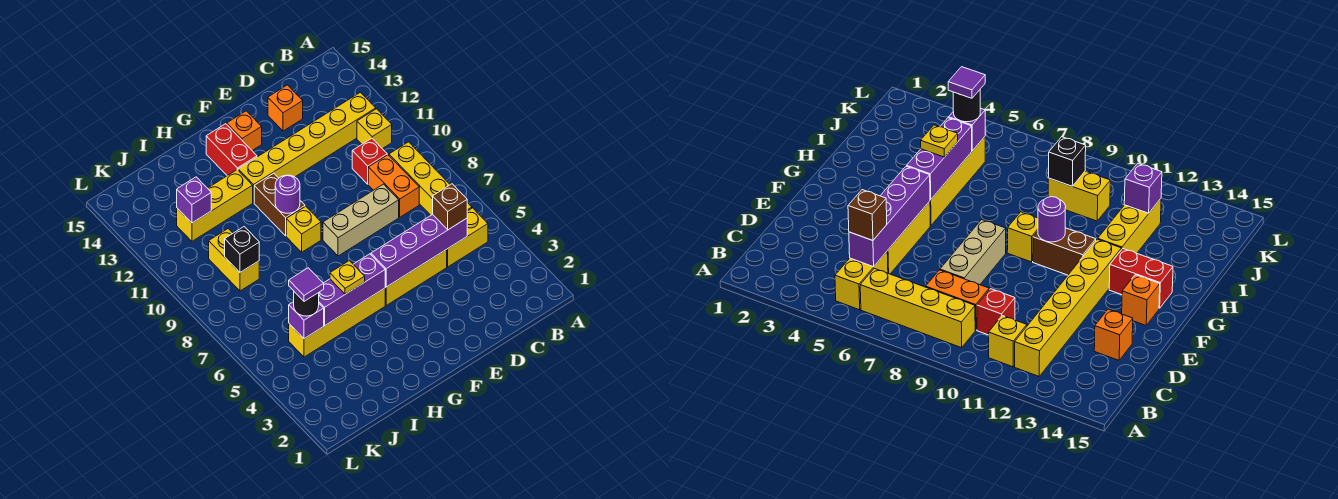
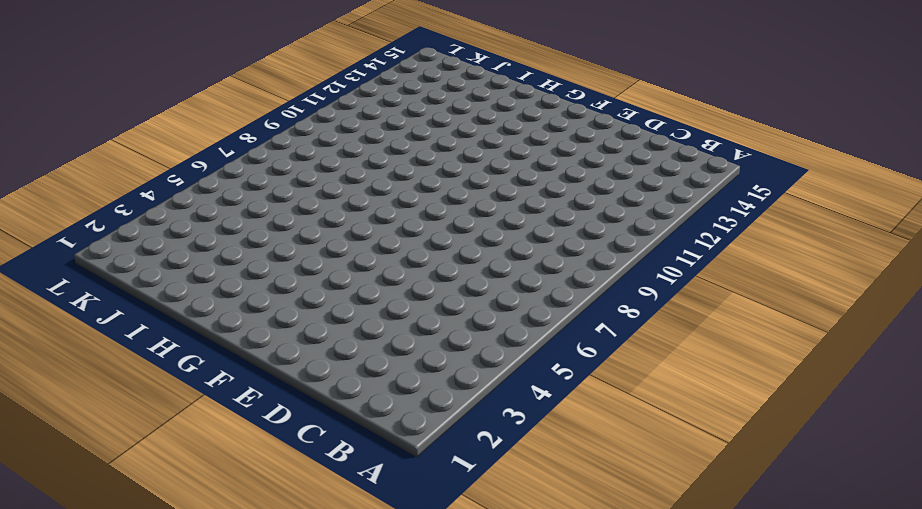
none -> yellow 1x2 brick [447,208,488,267]
none -> yellow 1x4 brick [389,142,472,215]
none -> yellow 1x1 brick [357,109,392,149]

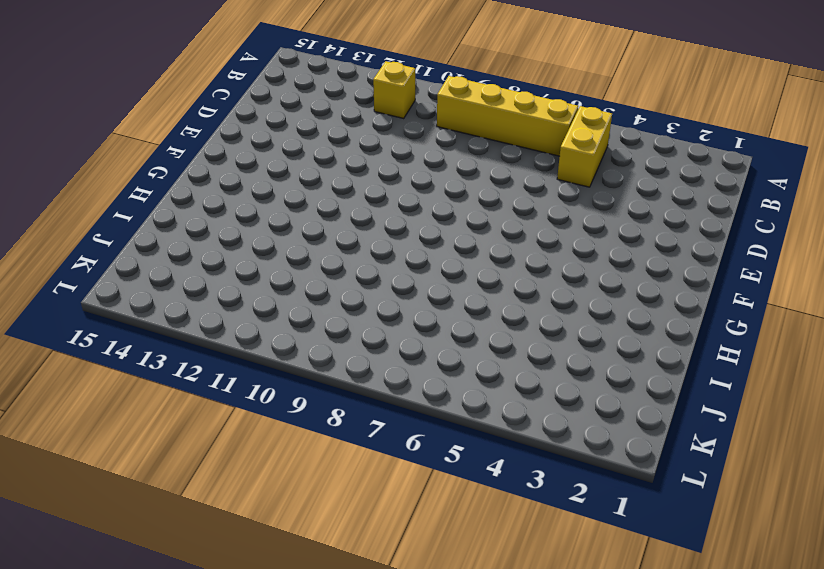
none -> yellow 1x6 brick [238,92,376,203]
none -> orange 1x2 brick [368,155,419,217]
none -> red 1x1 brick [352,138,387,184]

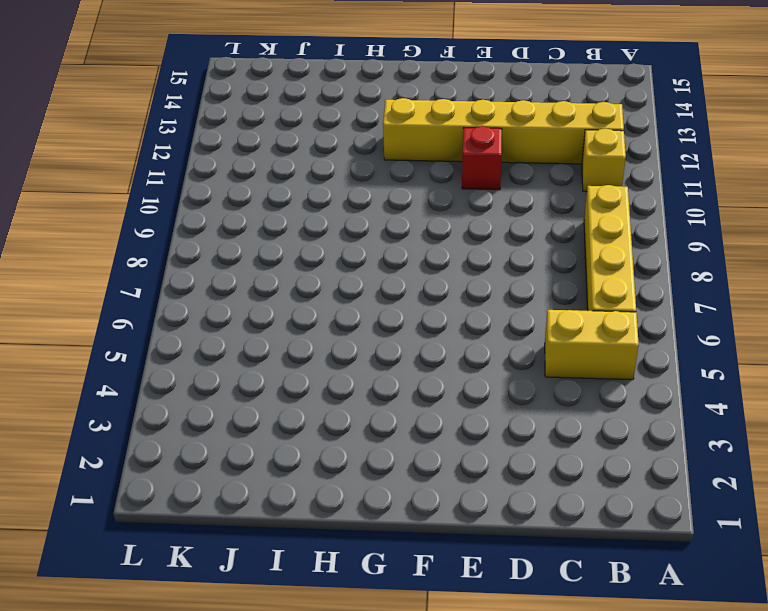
red 1x1 brick [462,126,502,190] -> red 1x1 brick moved to [352,138,387,184]
none -> orange 1x2 brick [368,155,419,217]
none -> yellow 1x3 brick [385,250,447,305]
none -> tan 1x3 brick [323,184,399,256]

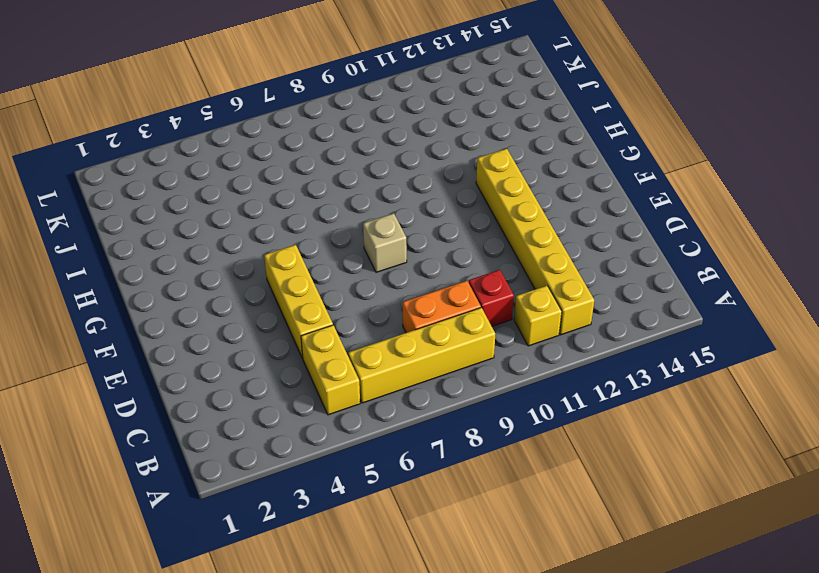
tan 1x1 brick [363,213,407,272] -> tan 1x3 brick [323,184,399,256]
none -> orange 1x1 brick [268,85,303,131]
none -> orange 1x1 brick [227,111,262,150]
none -> yellow 1x4 brick [289,288,385,357]

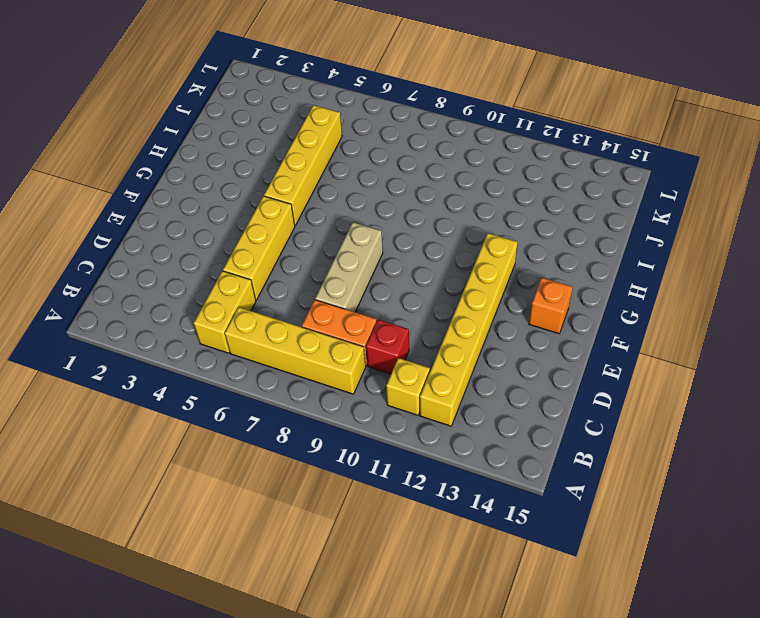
none -> orange 1x1 brick [268,85,303,131]
none -> yellow 1x1 brick [286,206,321,252]
none -> brown 1x2 brick [254,173,305,236]

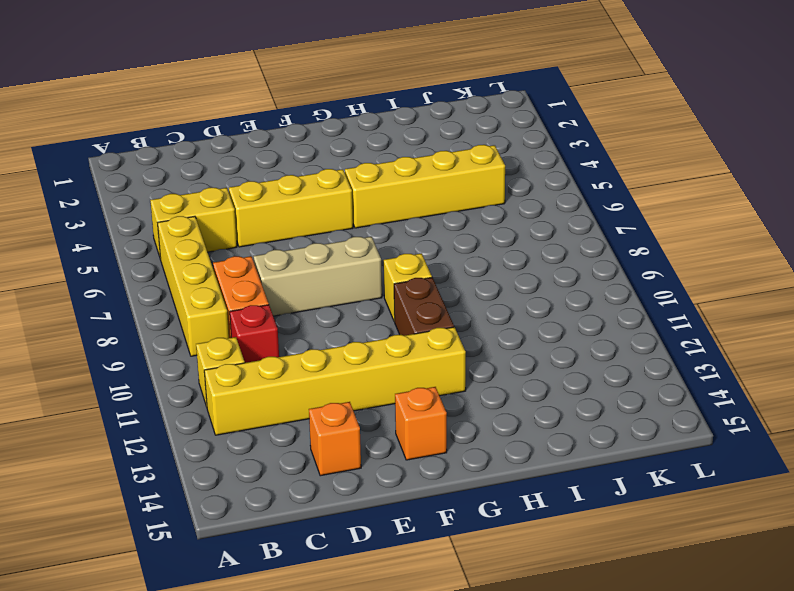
none -> red 1x2 brick [206,124,257,176]
none -> yellow 1x3 brick [177,170,253,241]
none -> yellow 1x2 brick [209,229,259,291]

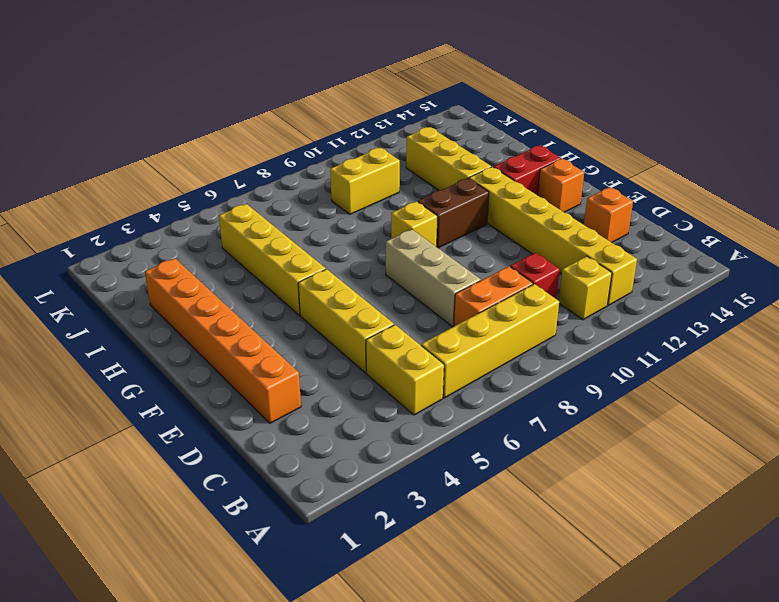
orange 1x6 brick [145,259,301,423] -> none
none -> purple 1x4 brick [371,214,467,287]
none -> purple 1x3 brick [319,254,385,326]
none -> purple 1x1 round brick [275,175,300,213]

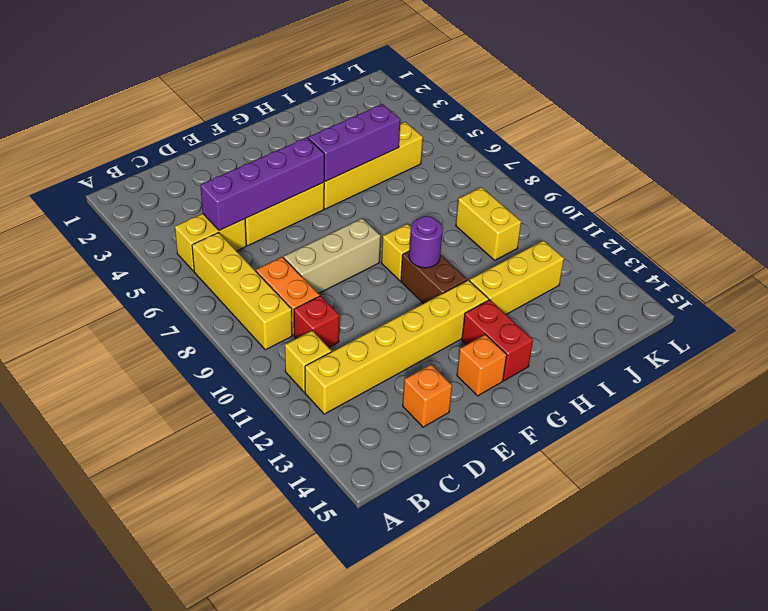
none -> purple 1x1 brick [289,302,324,339]
none -> black 1x1 brick [225,227,259,272]
none -> purple 1x1 brick [177,177,211,223]

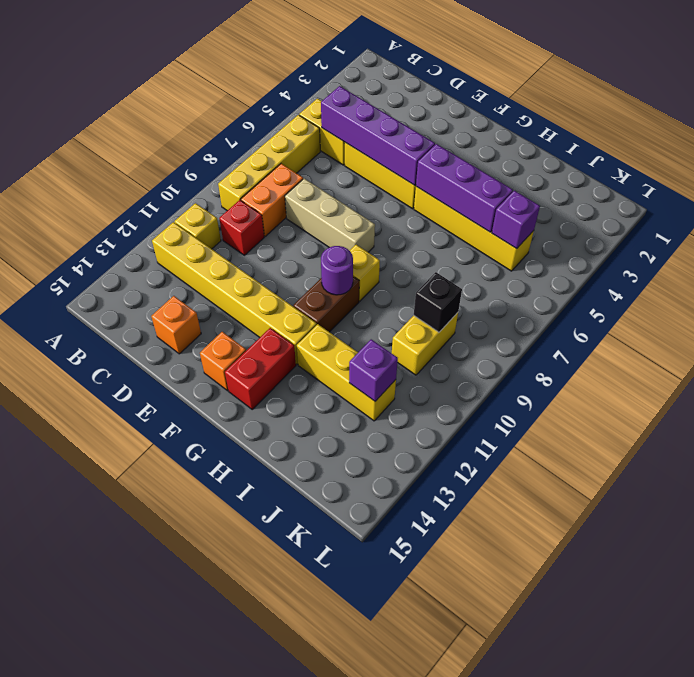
none -> brown 1x1 brick [433,184,467,230]
none -> yellow 1x1 plate [330,261,365,294]
none -> black 1x1 round brick [294,292,319,316]

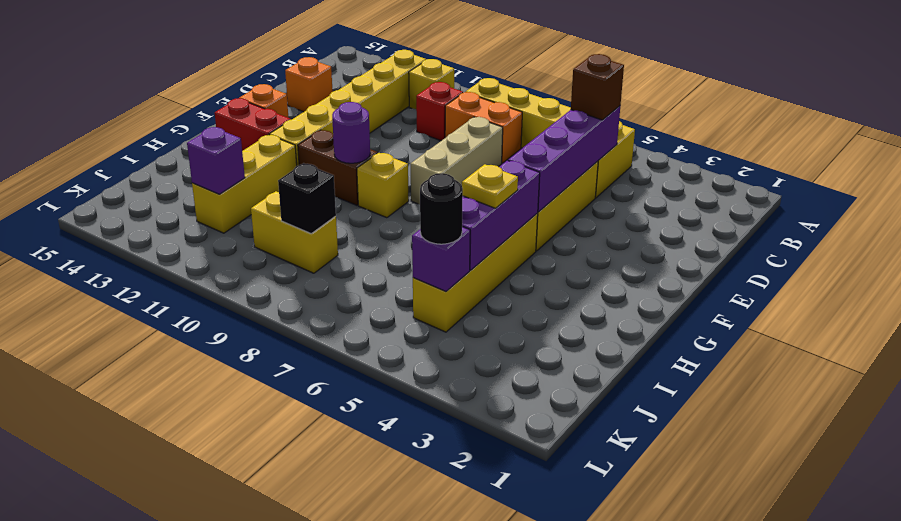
none -> purple 1x1 tile [289,268,324,301]

